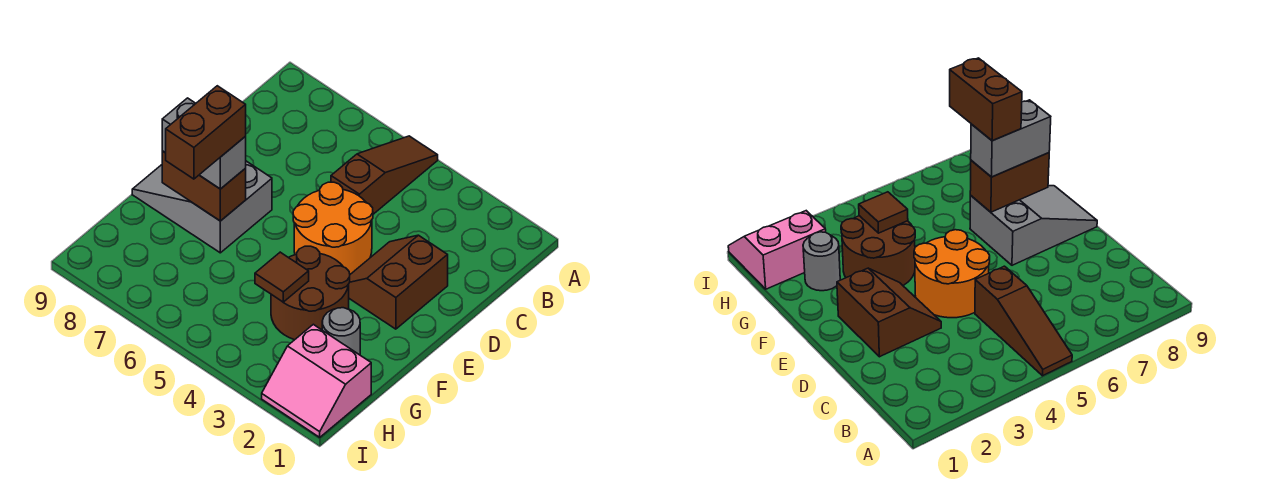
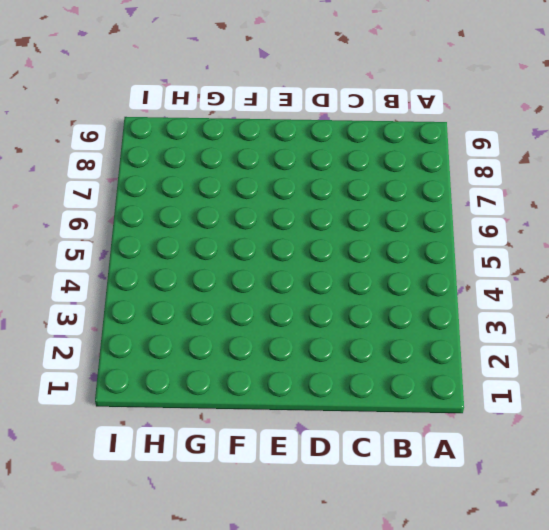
none -> brown 1x3 slope [331,136,438,214]
none -> brown 2x2 slope [349,235,448,329]

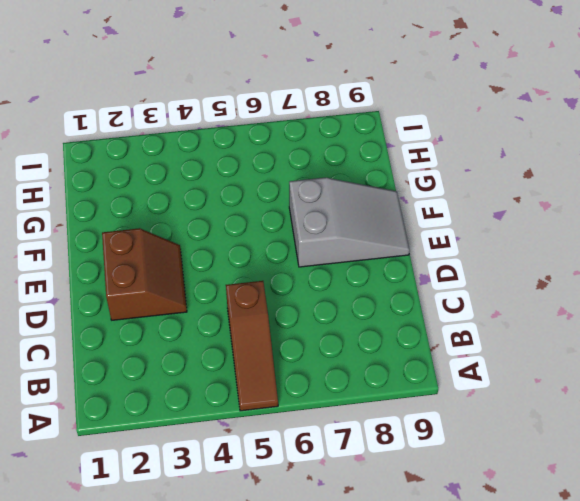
none -> orange 2x2 round brick [293,182,373,274]
none -> brown 2x2 round brick [271,246,350,340]

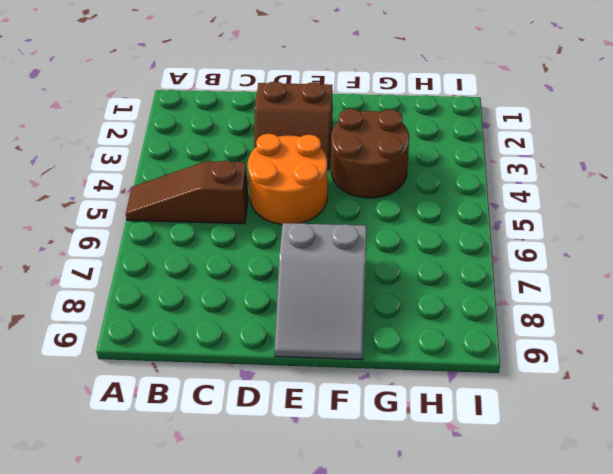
none -> grey 1x1 round brick [322,308,360,355]
none -> pink 2x2 slope [262,324,371,437]

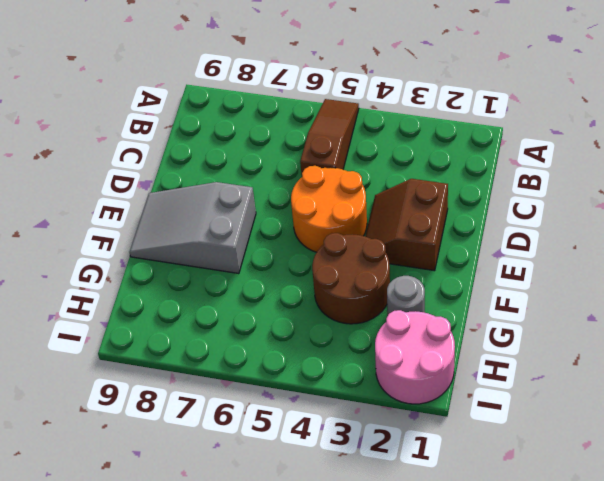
pink 2x2 round brick [375,310,455,404] -> pink 2x2 slope [262,324,371,437]
none -> brown 1x2 brick [162,151,246,221]
none -> brown 1x1 tile [255,252,309,302]

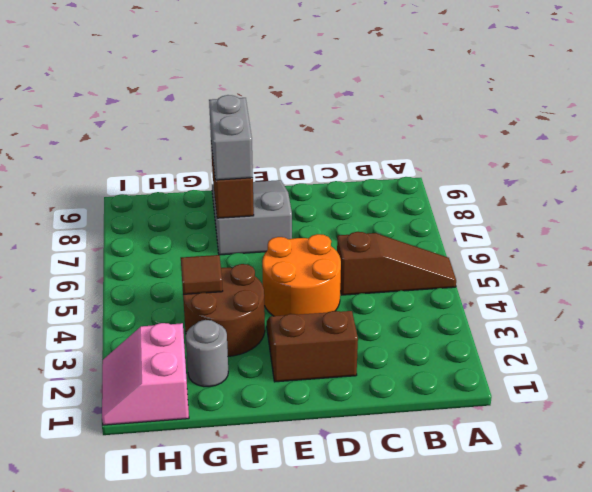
none -> brown 1x2 brick [166,86,246,179]

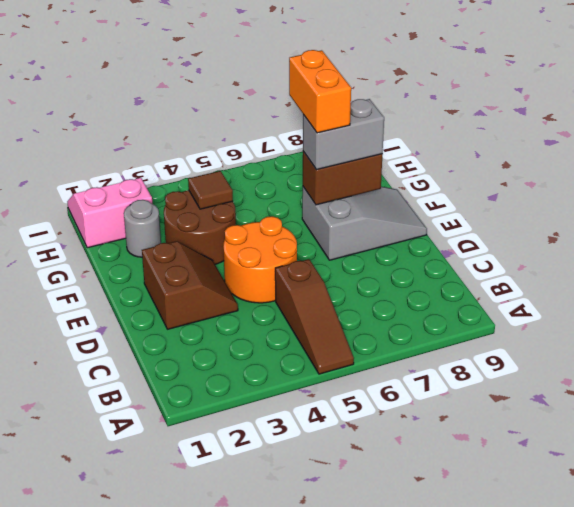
orange 1x2 brick [289,50,351,133] -> brown 1x2 brick [166,86,246,179]

